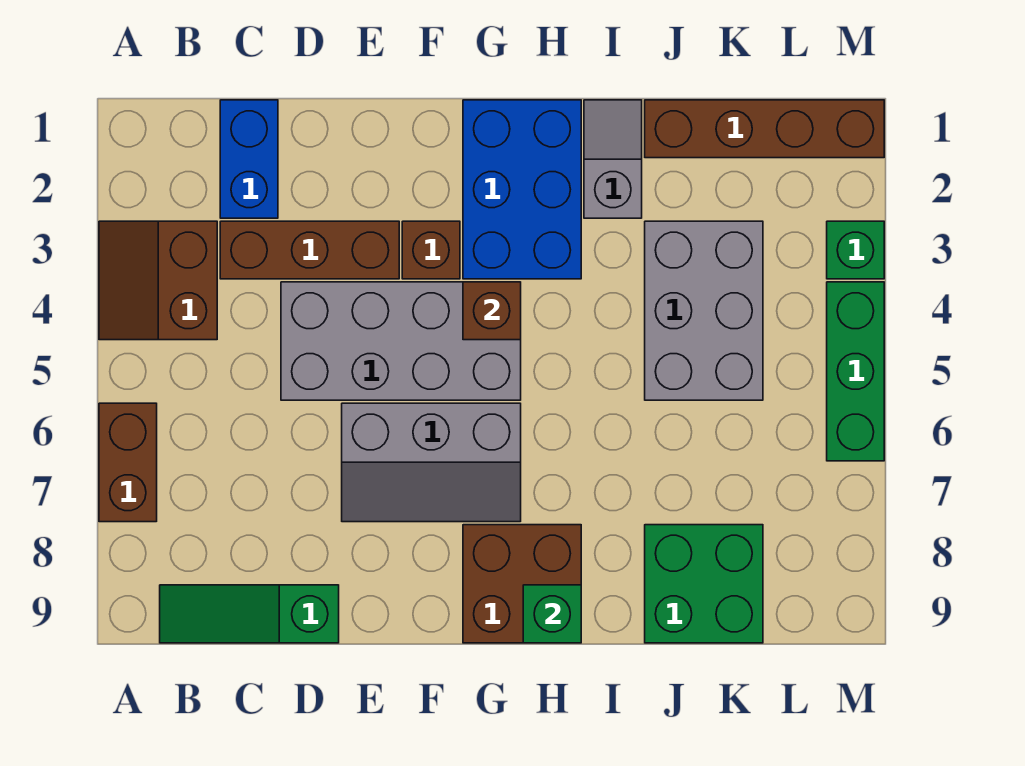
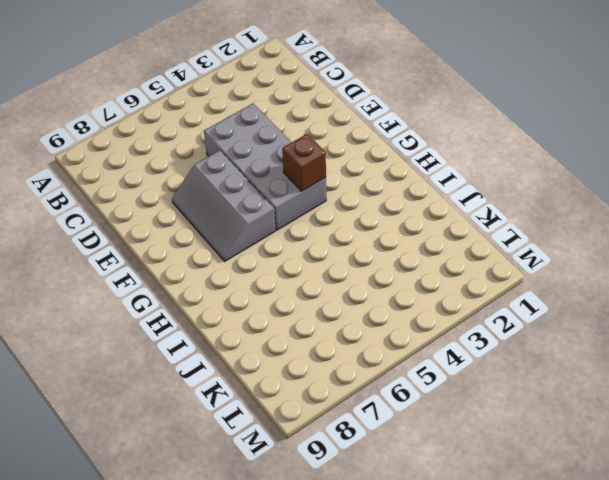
none -> brown 2x2 slope [99,221,217,340]
none -> brown 1x2 brick [99,403,157,522]
none -> green 1x3 slope [160,585,339,643]

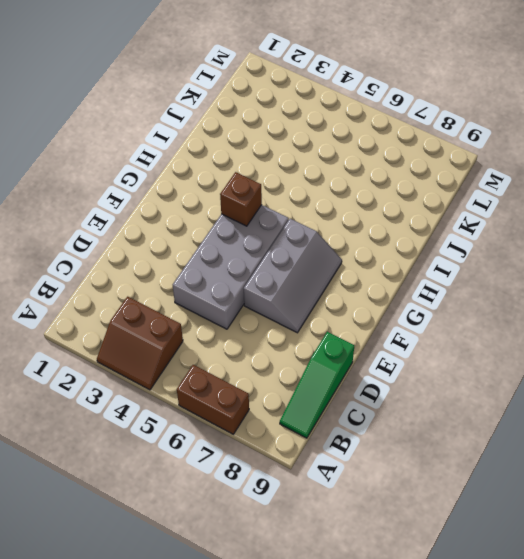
none -> blue 1x2 brick [220,100,278,218]
none -> brown 1x3 brick [220,221,399,279]
none -> brown 1x1 brick [402,221,460,279]

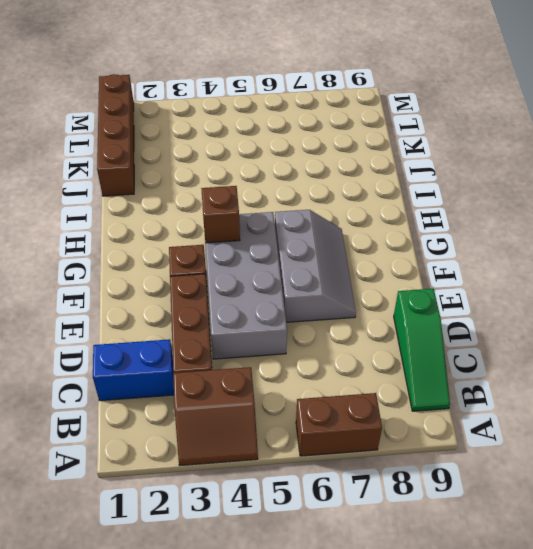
none -> blue 2x3 brick [463,100,581,279]
none -> brown 2x2 brick [463,525,581,643]
none -> grey 1x2 slope [584,100,642,218]

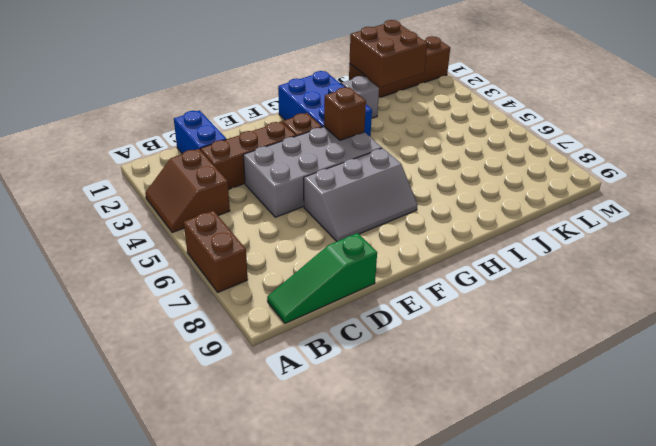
brown 2x2 brick [349,20,427,87] -> brown 2x2 brick moved to [463,525,581,643]
none -> grey 2x3 brick [645,221,763,400]
none -> green 2x2 brick [645,525,763,643]
none -> green 1x1 brick [827,221,884,279]

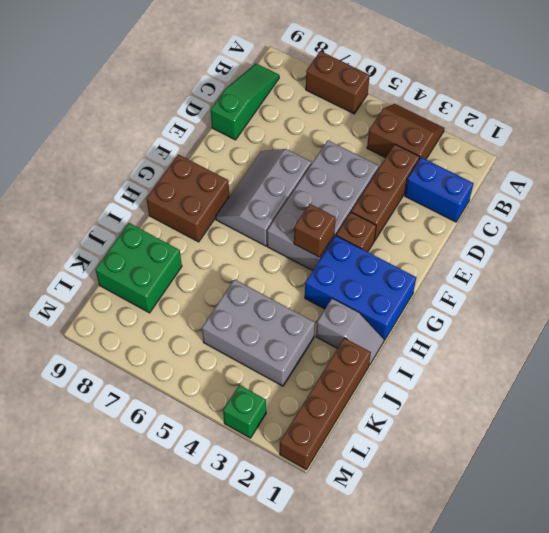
none -> green 1x3 brick [827,282,884,461]
none -> green 1x1 brick [523,585,581,643]

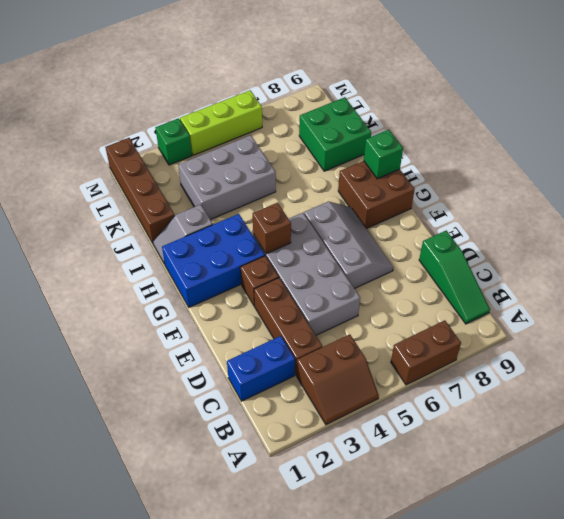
lime 1x3 brick [180,90,262,155] -> green 1x3 brick [827,282,884,461]

